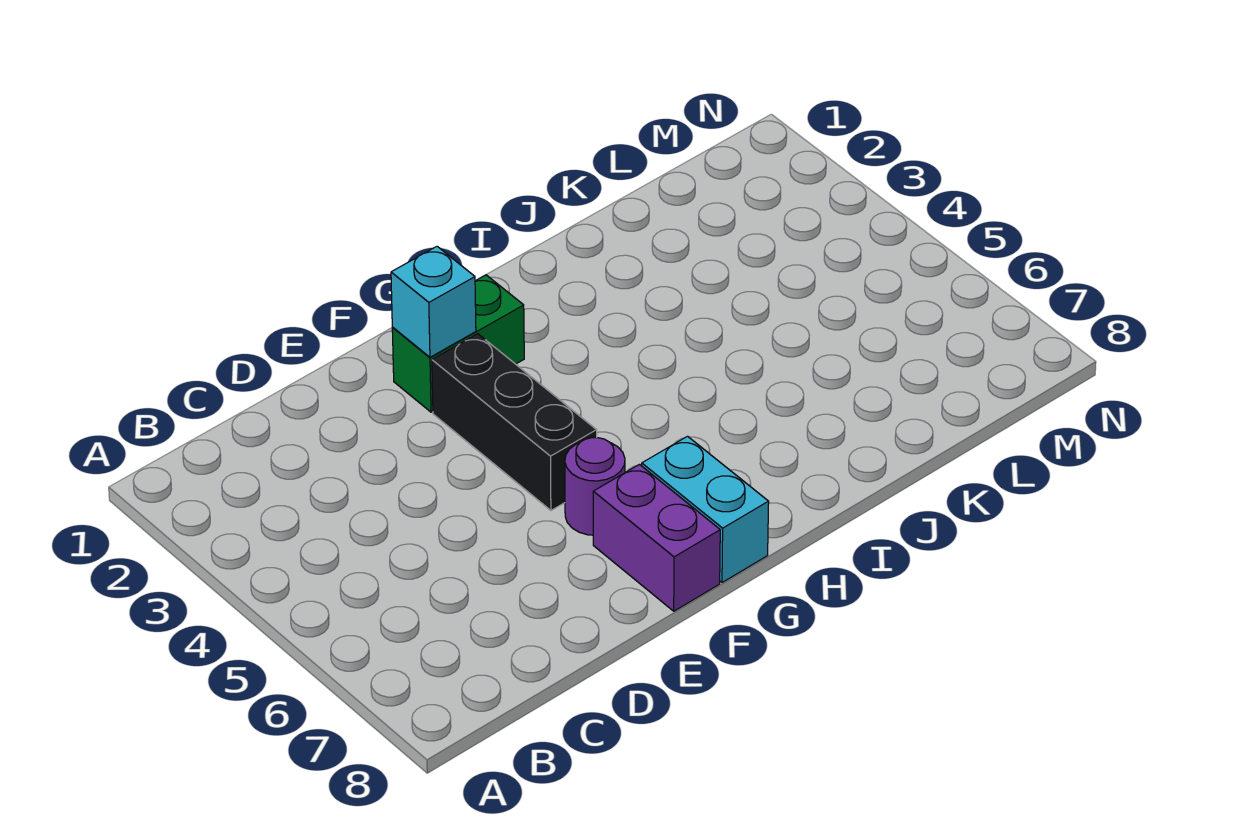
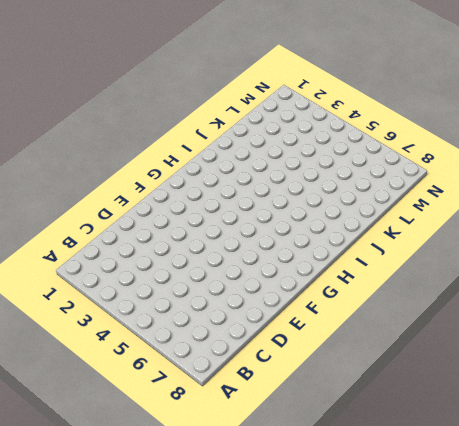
none -> green 1x2 brick [392,275,524,412]
none -> black 1x3 brick [432,334,597,510]

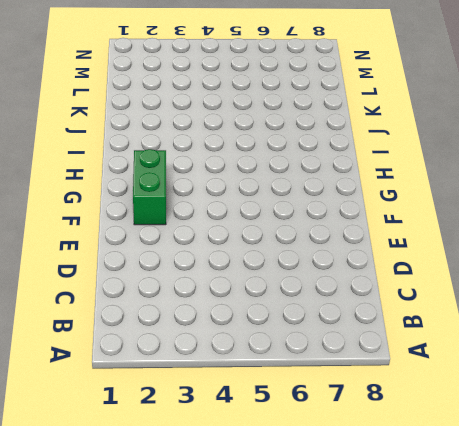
none -> black 1x3 brick [432,334,597,510]
none -> purple 1x1 round brick [565,438,625,535]

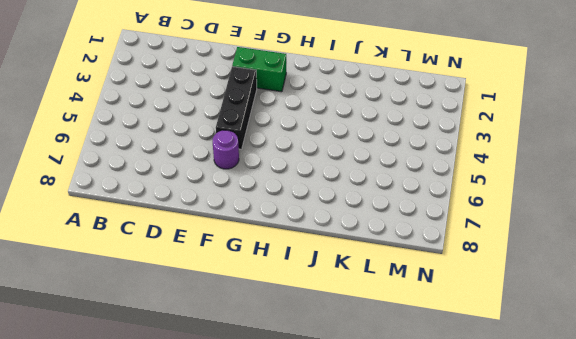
none -> purple 1x2 brick [593,464,720,611]
none -> cyan 1x2 brick [642,436,769,582]

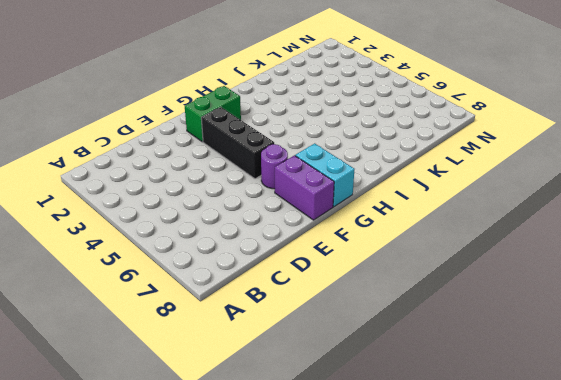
none -> cyan 1x1 brick [391,246,476,357]

